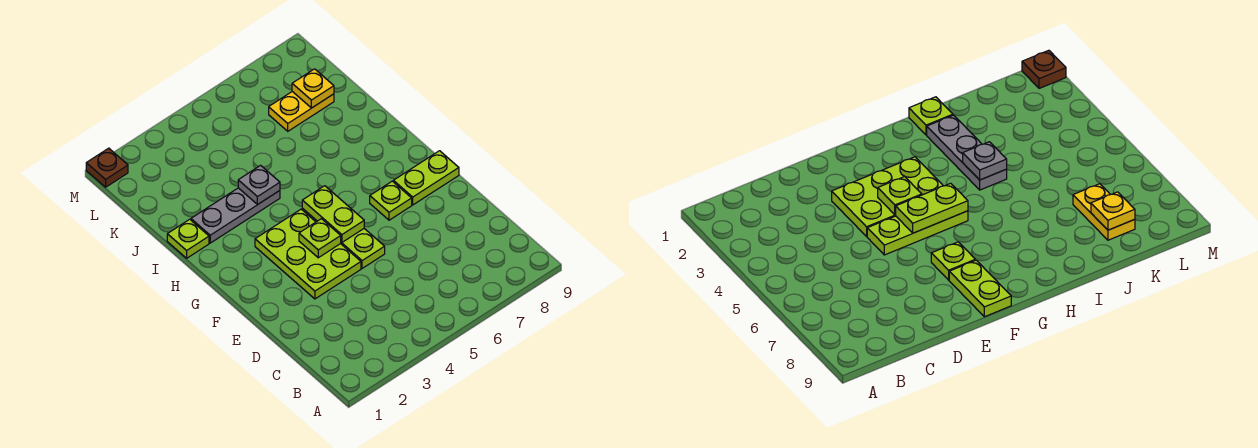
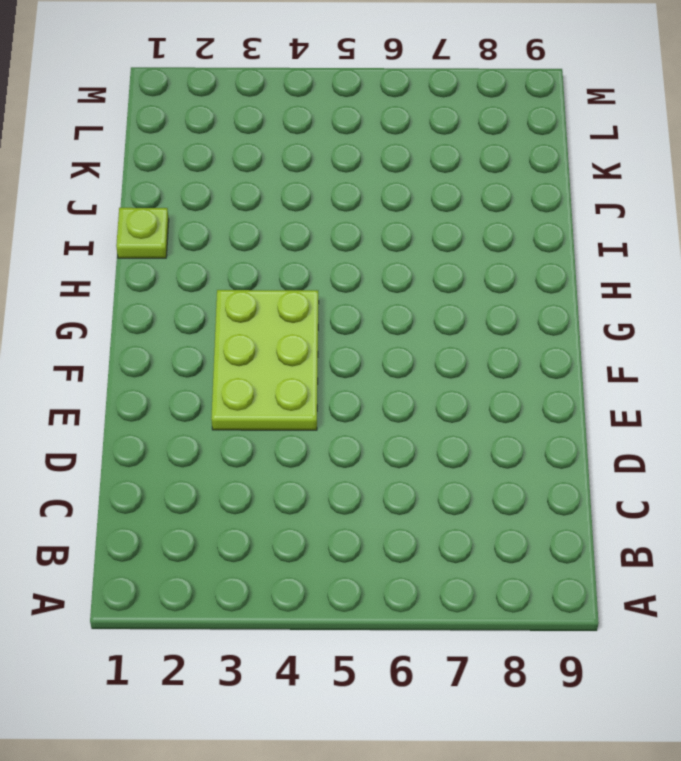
none -> lime 1x3 plate [302,208,385,268]
none -> lime 1x1 plate [370,181,412,220]
none -> lime 1x2 plate [393,151,459,205]

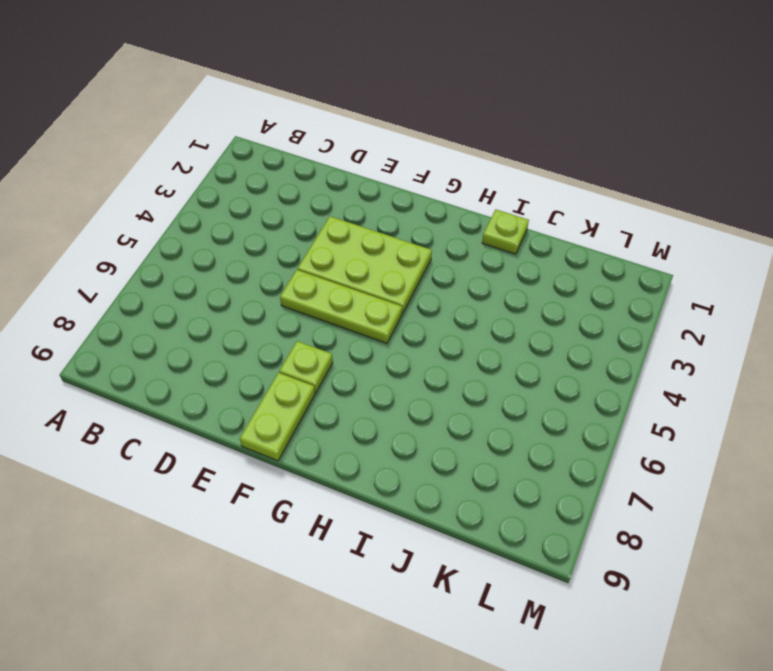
none -> grey 1x3 plate [191,188,280,243]
none -> yellow 1x2 plate [269,92,334,131]
none -> brown 1x1 plate [86,148,128,187]

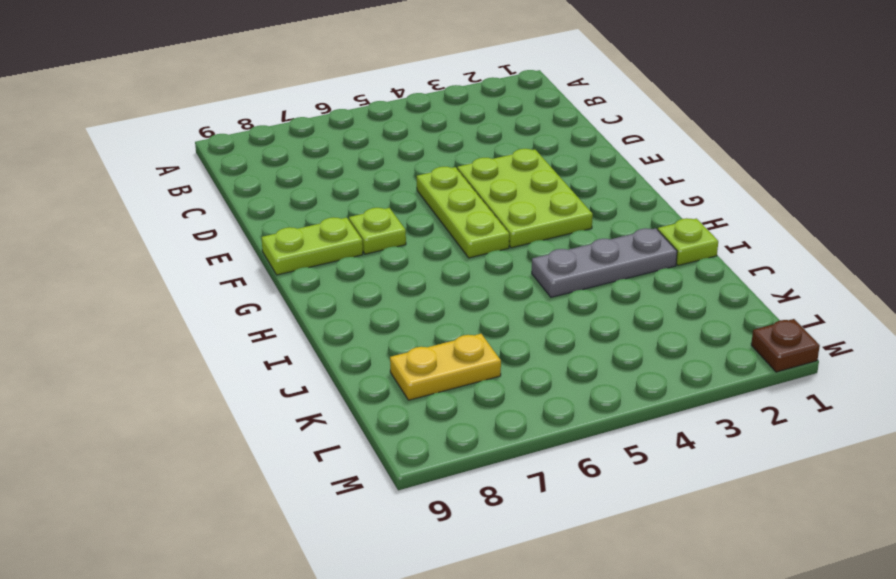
none -> lime 1x1 plate [299,219,341,258]
none -> lime 1x2 plate [302,186,364,242]
none -> grey 1x1 plate [238,165,280,204]

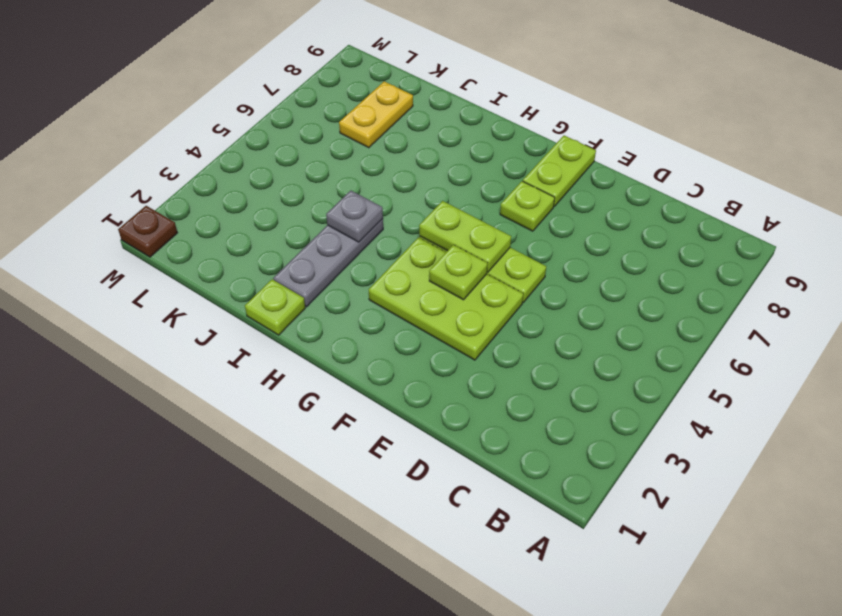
none -> yellow 1x1 plate [292,69,334,108]

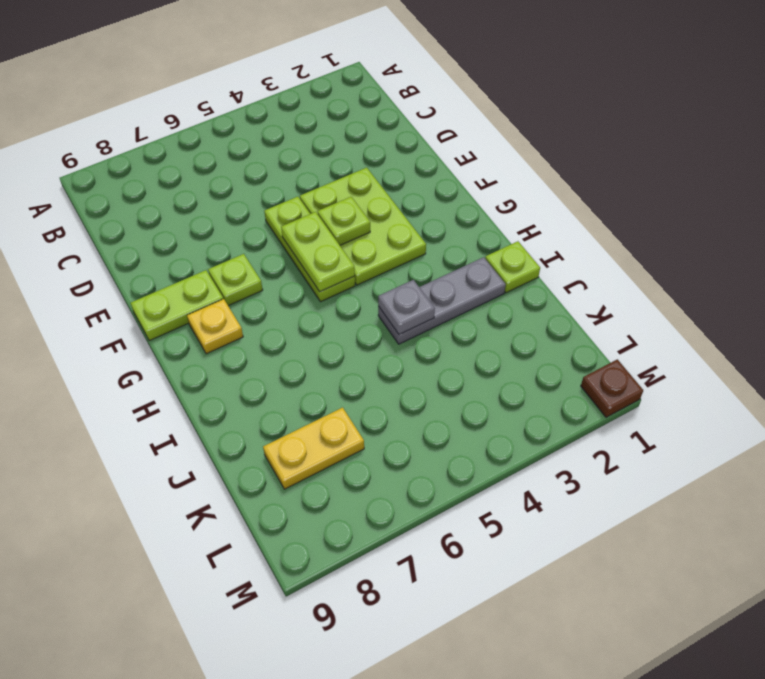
yellow 1x1 plate [187,299,243,354] -> yellow 1x1 plate moved to [292,69,334,108]

